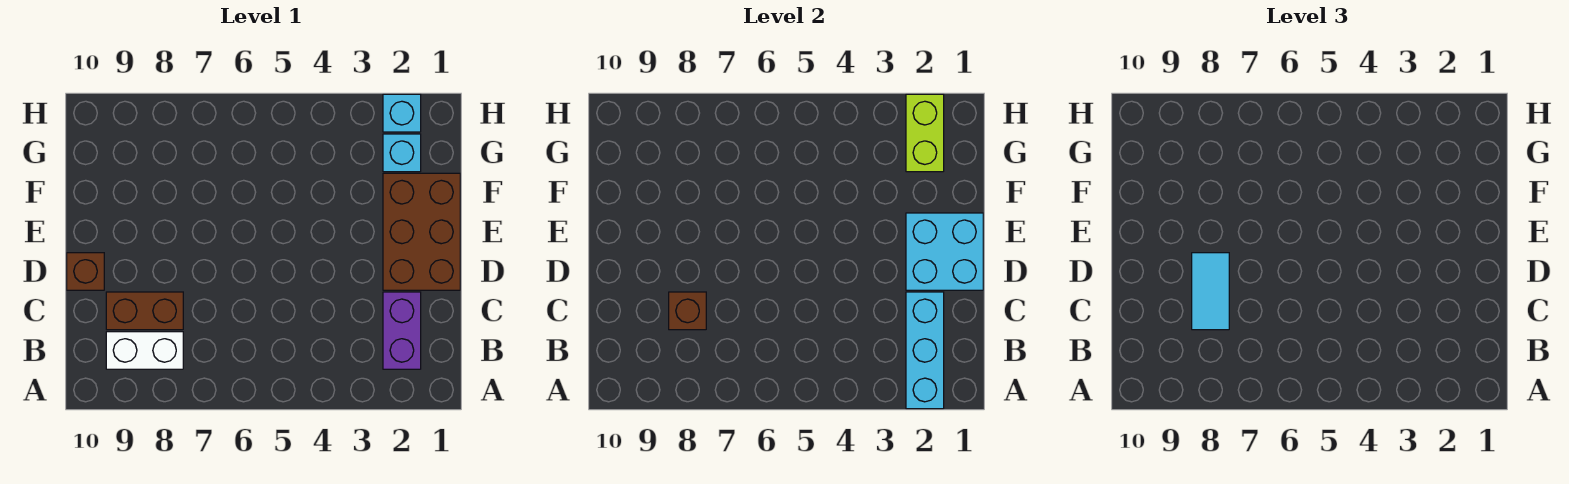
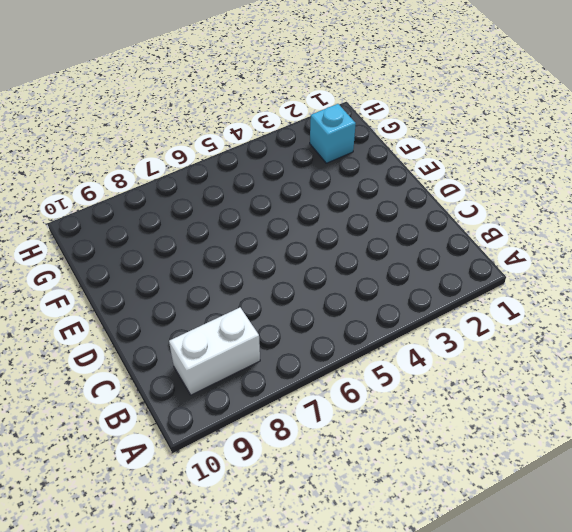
none -> purple 1x2 brick [383,292,421,369]
none -> brown 1x2 brick [106,292,183,330]
none -> brown 2x3 brick [383,173,460,290]

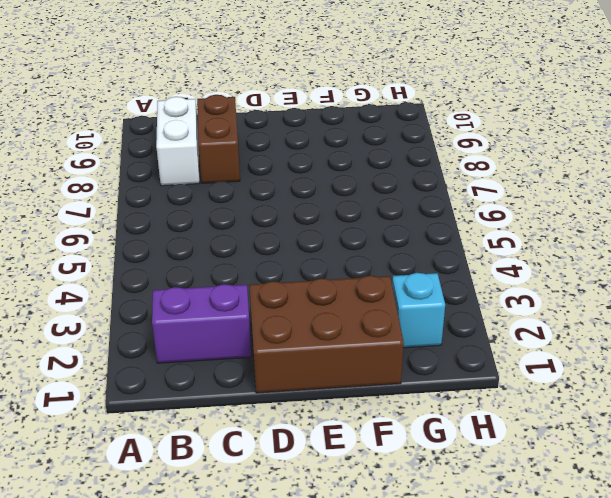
none -> brown 1x1 brick [67,253,104,290]
none -> cyan 1x1 brick [383,94,421,132]
none -> cyan 1x3 brick [906,292,944,409]

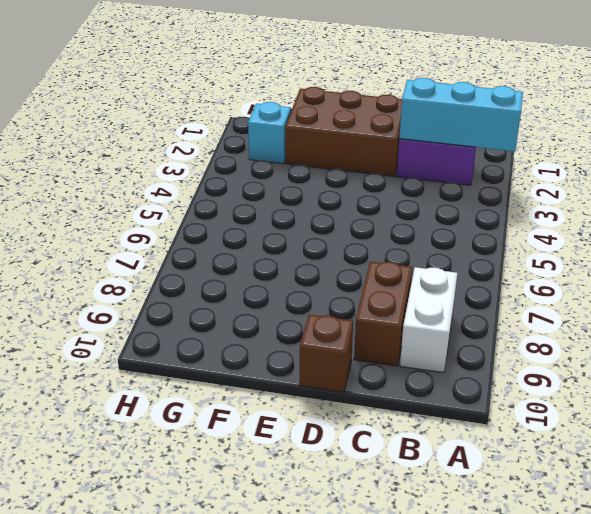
none -> cyan 1x1 brick [383,94,421,132]
none -> brown 1x1 brick [669,292,706,330]
none -> cyan 2x2 brick [906,213,983,290]

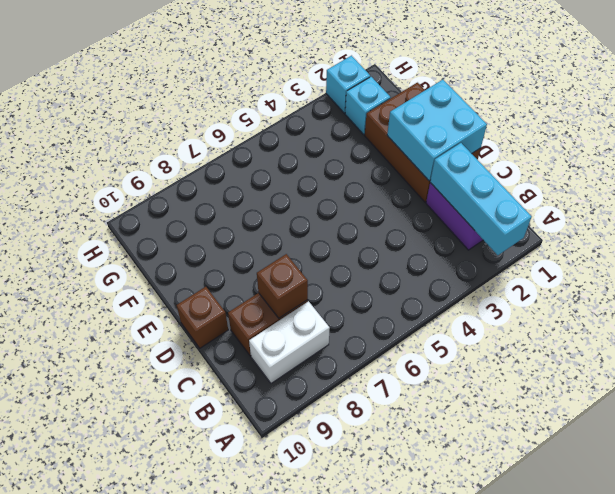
none -> lime 1x2 brick [906,94,944,172]
none -> cyan 1x2 tile [1192,253,1229,330]

